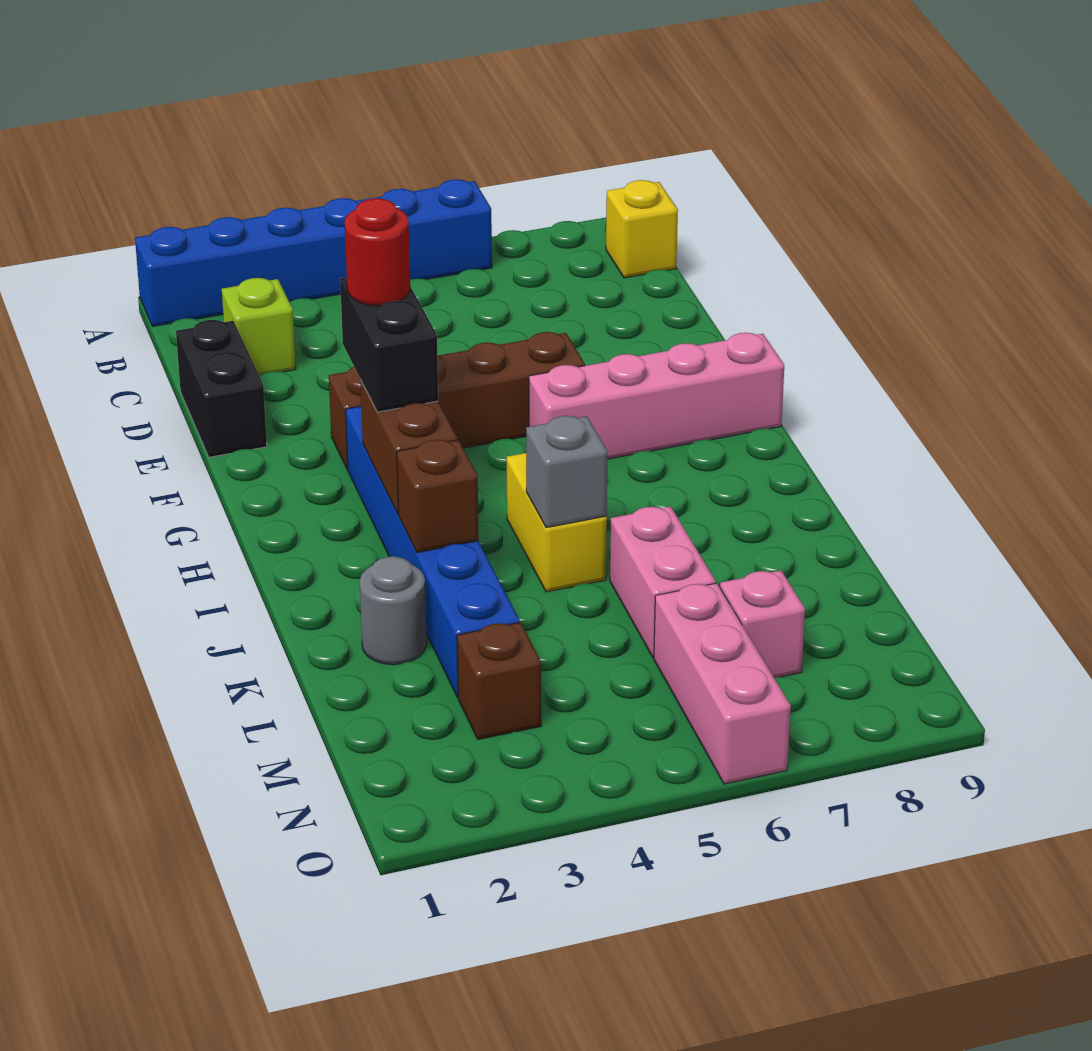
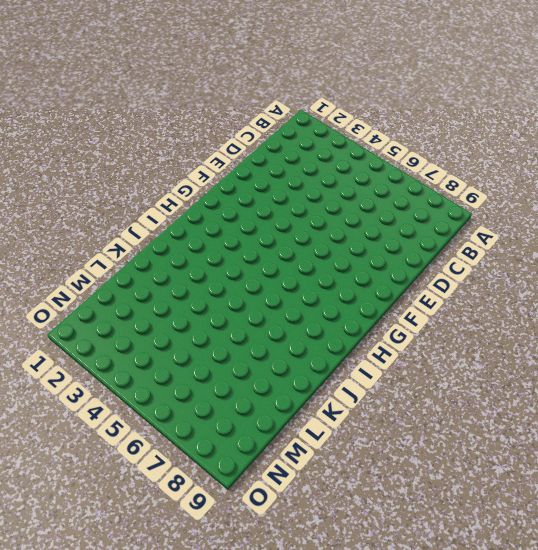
none -> blue 1x6 brick [135,179,492,327]
none -> yellow 1x1 brick [606,180,678,278]
none -> lime 1x1 brick [222,278,296,376]

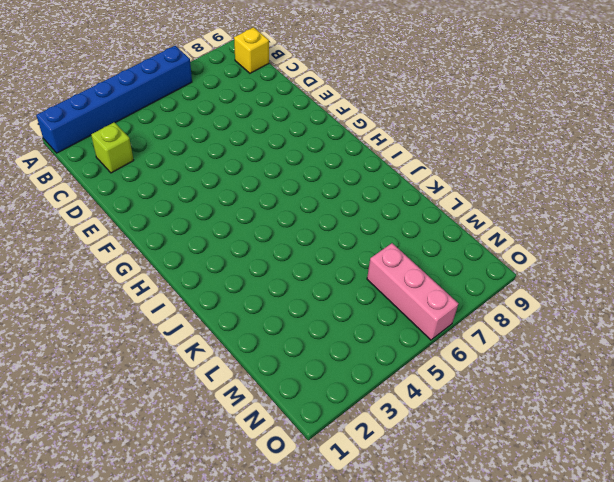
none -> black 1x2 brick [176,320,267,457]
none -> brown 1x4 brick [329,332,585,470]
none -> blue 1x6 brick [345,406,520,698]

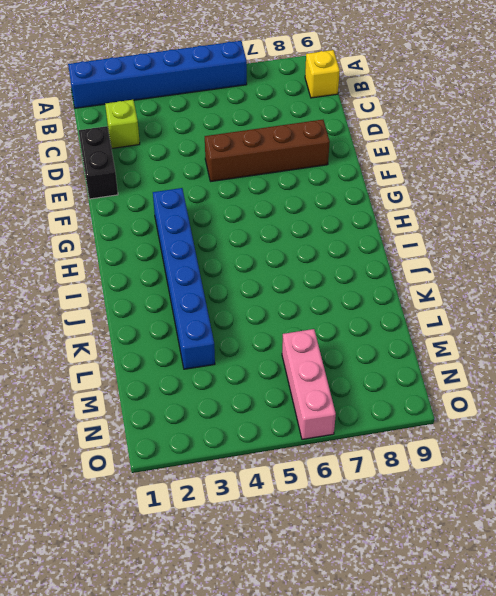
brown 1x4 brick [205,120,330,181] -> brown 1x4 brick moved to [329,332,585,470]
none -> pink 1x4 brick [529,333,784,459]
none -> yellow 1x2 brick [507,453,607,592]
none -> grey 1x1 round brick [360,556,427,665]

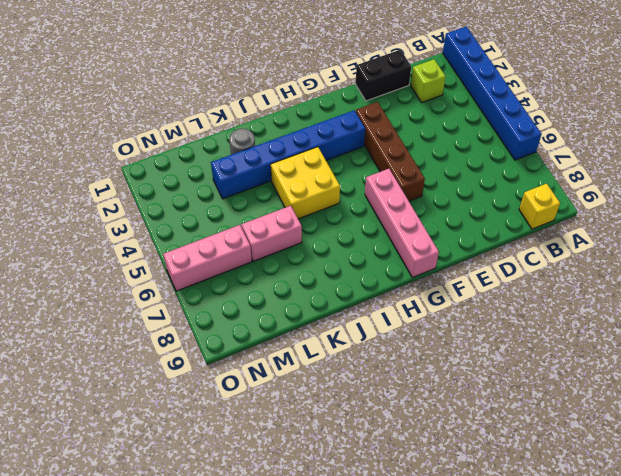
yellow 2x2 brick [271,147,340,219] -> yellow 1x2 brick [507,453,607,592]
none -> brown 1x1 brick [457,622,541,739]
none -> pink 1x1 brick [720,570,805,678]
none -> brown 1x2 brick [360,379,458,514]

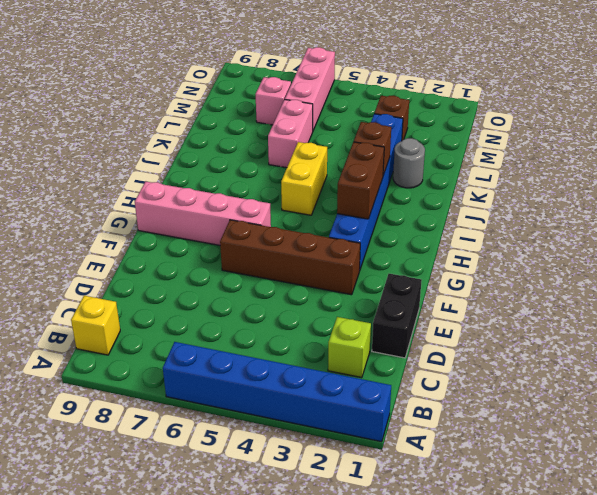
none -> grey 1x1 brick [526,416,607,528]
none -> black 1x2 brick [340,277,438,412]
none -> red 1x1 round brick [345,198,410,306]

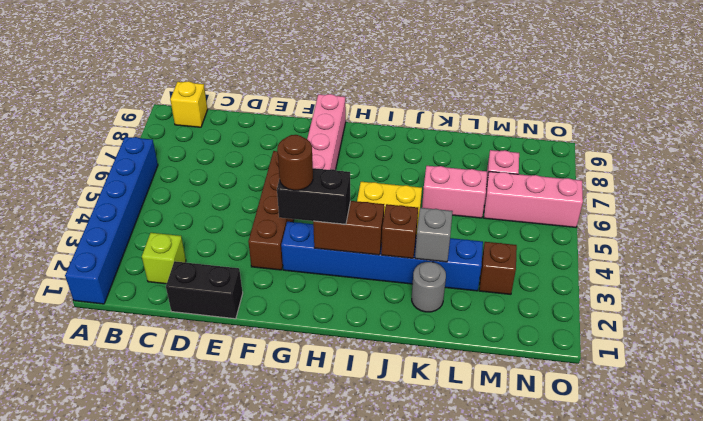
brown 1x1 round brick [277,135,313,190] -> red 1x1 round brick [345,198,410,306]
grey 1x1 brick [415,208,453,262] -> grey 1x1 brick moved to [526,416,607,528]

